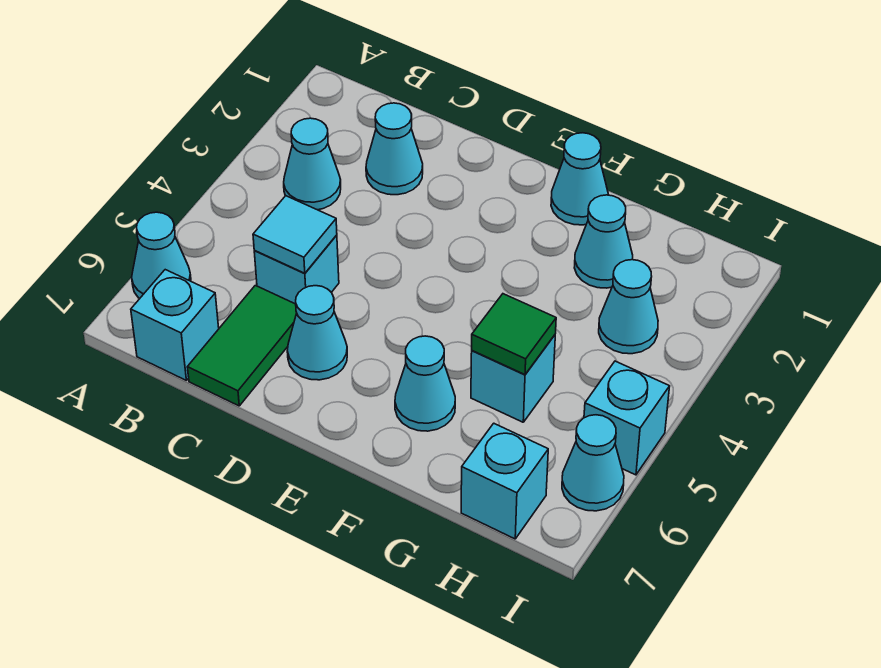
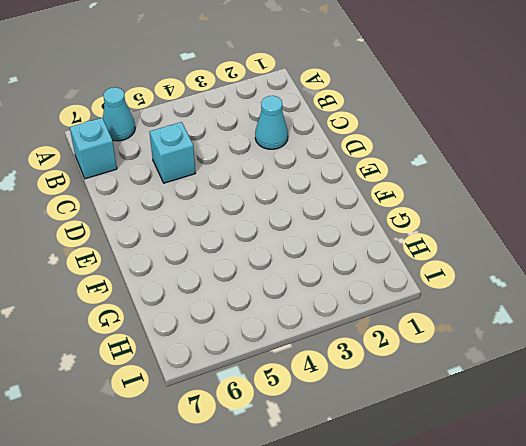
none -> cyan 1x1 cone [284,118,341,210]
none -> green 1x2 tile [187,285,297,406]
none -> cyan 1x1 cone [287,286,347,380]

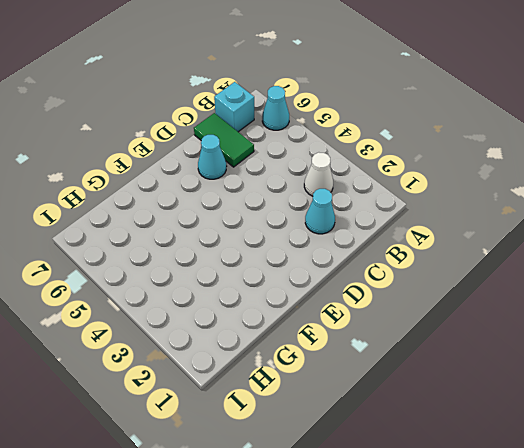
white 1x1 cone [304,152,333,196] -> cyan 1x1 cone [284,118,341,210]
none -> cyan 1x1 brick [254,235,339,304]
none -> cyan 1x1 cone [551,133,608,225]
none -> cyan 1x1 cone [395,336,455,431]

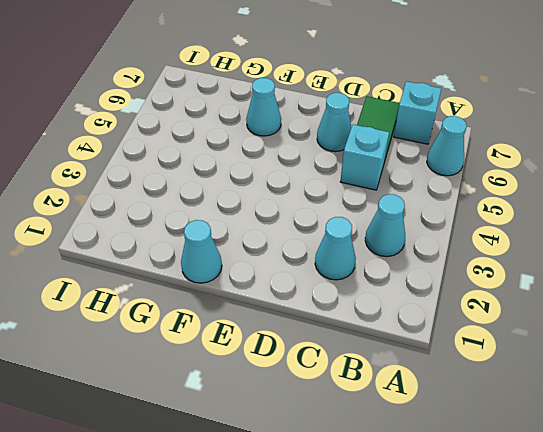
none -> cyan 1x1 cone [574,195,633,288]
none -> cyan 1x1 brick [471,335,555,422]
none -> cyan 1x1 cone [599,260,658,354]

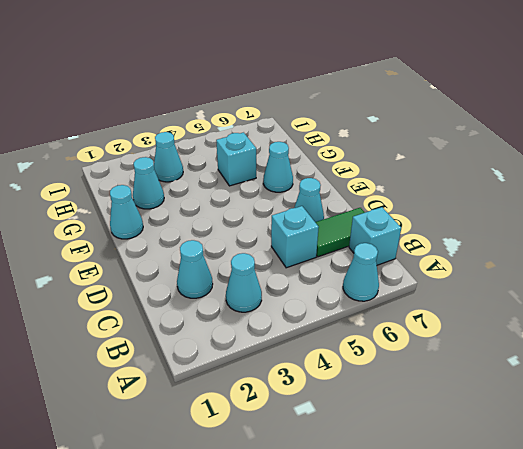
none -> cyan 1x1 brick [461,423,548,539]
none -> cyan 1x1 brick [584,361,670,475]
none -> cyan 1x1 cone [562,415,624,511]

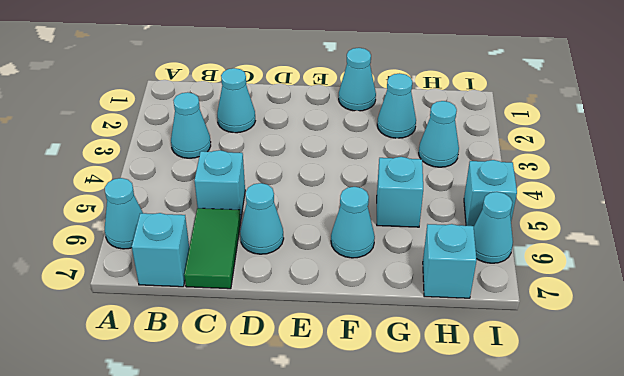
none -> cyan 1x1 tile [253,196,337,273]
none -> green 1x1 tile [472,294,556,375]

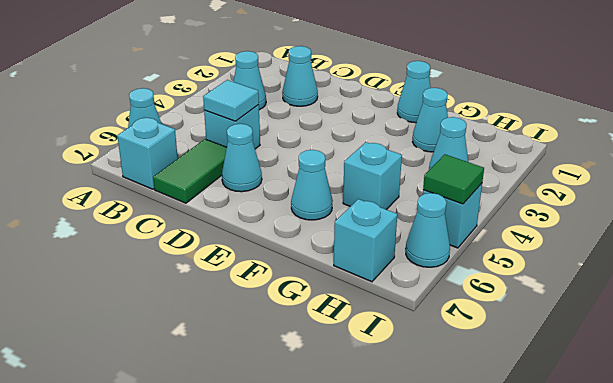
green 1x1 tile [423,154,484,204] -> green 1x1 tile moved to [472,294,556,375]

